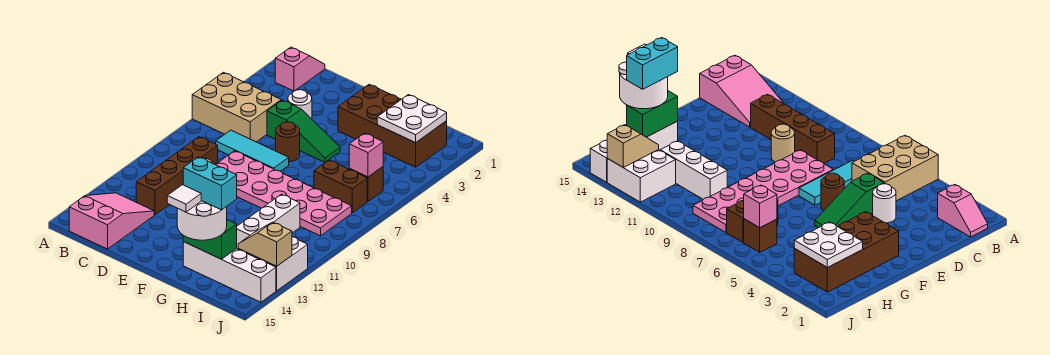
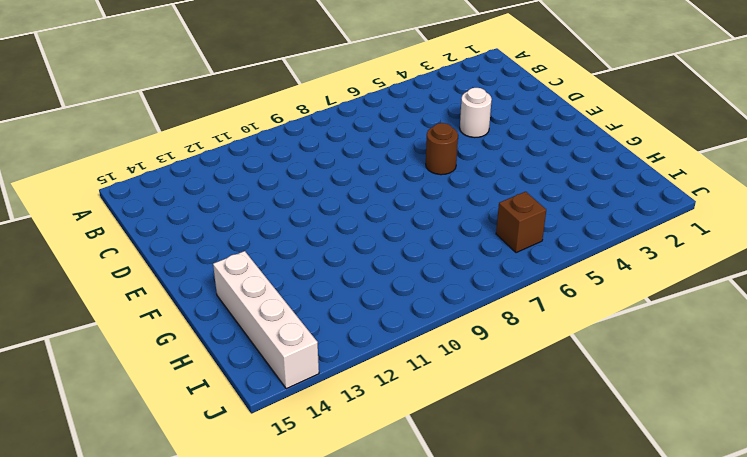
none -> tan 2x3 brick [192,72,281,142]
none -> pink 1x2 slope [275,47,325,91]
none -> pink 2x3 slope [69,193,154,249]

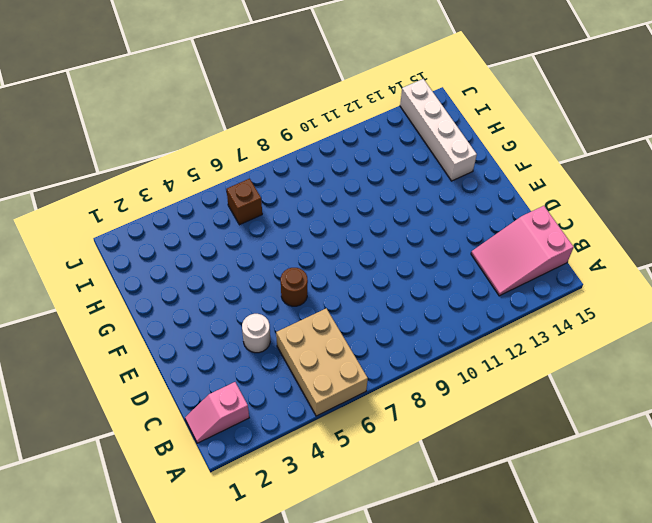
none -> cyan 1x3 tile [216,130,289,171]
none -> brown 1x4 brick [136,137,218,215]
none -> green 1x3 slope [267,100,340,162]

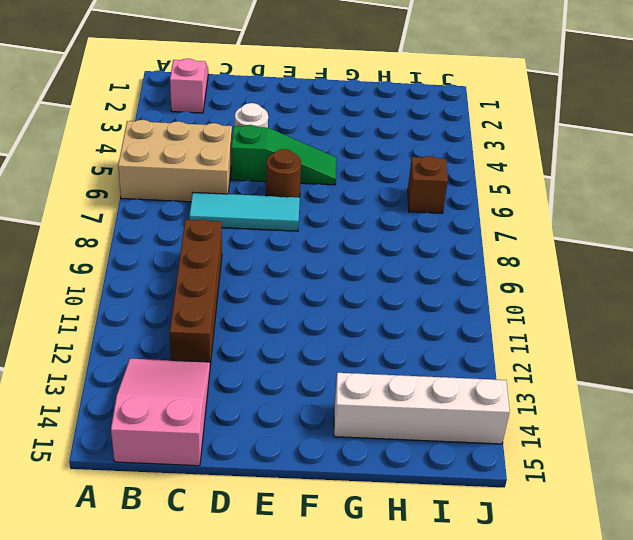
none -> pink 2x6 plate [216,151,352,236]
none -> tan 1x1 round brick [771,124,795,162]
none -> brown 2x4 brick [338,84,447,167]

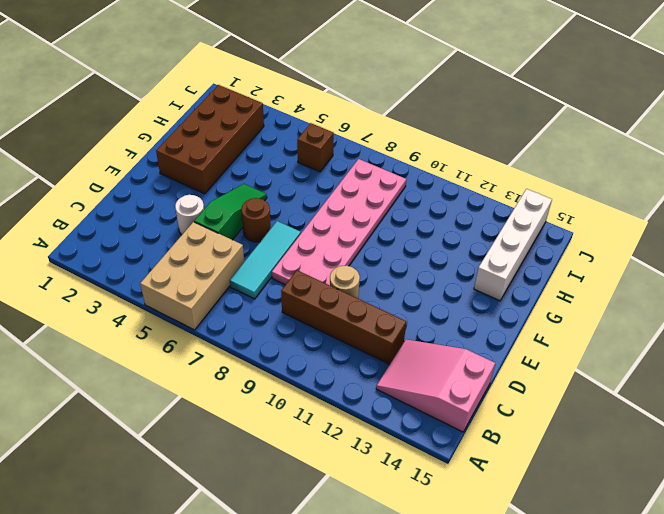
none -> pink 1x2 slope [275,47,325,91]
none -> brown 1x2 brick [314,160,367,213]
none -> white 1x3 brick [237,194,300,249]

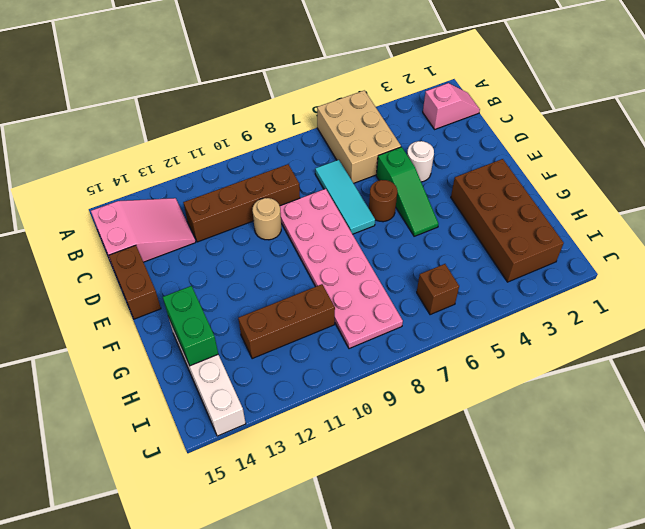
brown 1x2 brick [109,245,161,319] -> brown 1x2 brick moved to [314,160,367,213]
brown 1x3 brick [238,284,335,359] -> white 1x3 brick [237,194,300,249]
none -> white 2x2 brick [238,237,308,291]
none -> white 2x2 plate [377,95,447,143]
none -> pink 1x1 brick [349,133,383,177]

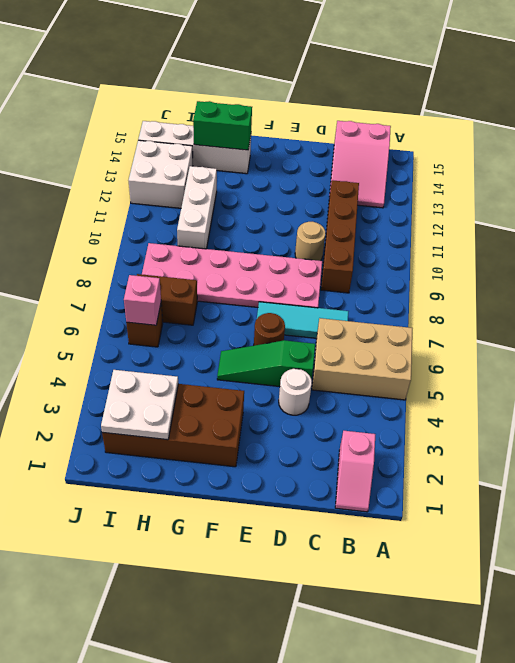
none -> tan 1x2 slope [238,222,292,266]
none -> white 2x2 round brick [177,201,227,240]
none -> cyan 1x2 brick [183,157,237,210]

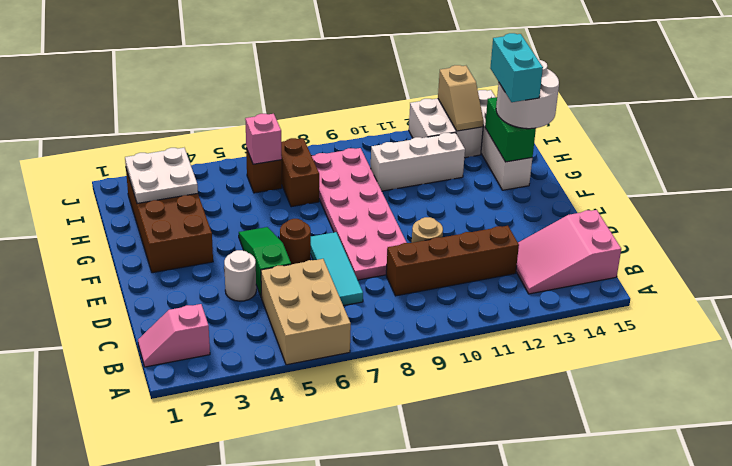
none -> white 1x1 tile [167,185,201,212]

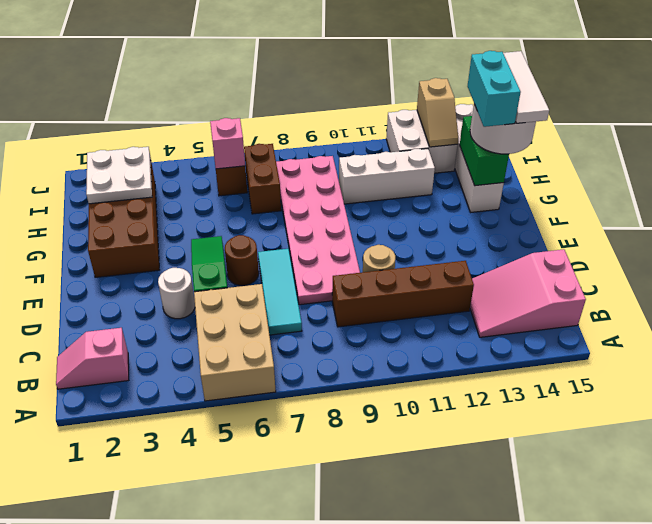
white 1x3 tile [503,51,549,123] -> white 1x1 tile [167,185,201,212]

